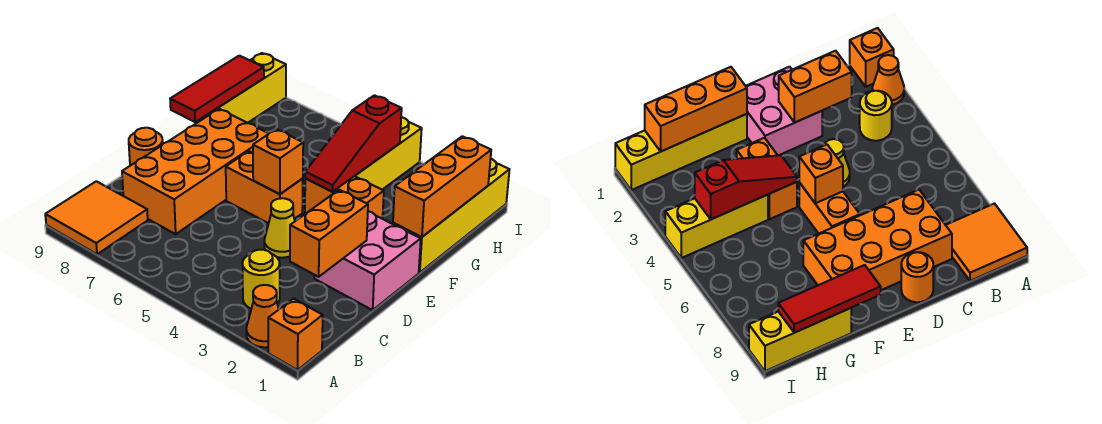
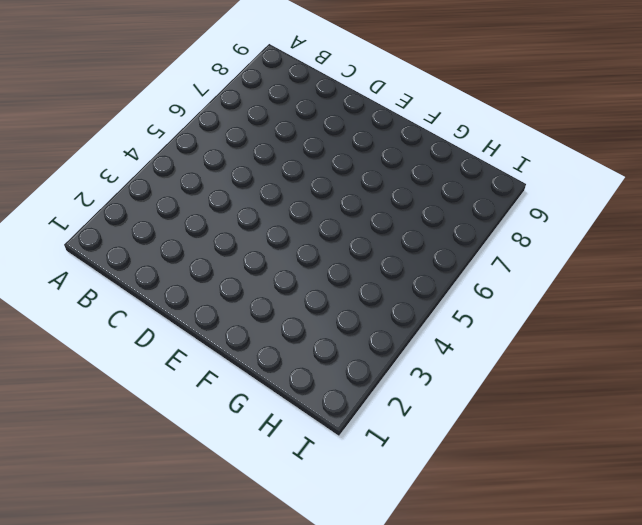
none -> orange 1x1 brick [268,299,323,370]
none -> orange 1x1 cone [246,285,279,347]
none -> orange 2x2 tile [45,181,148,254]

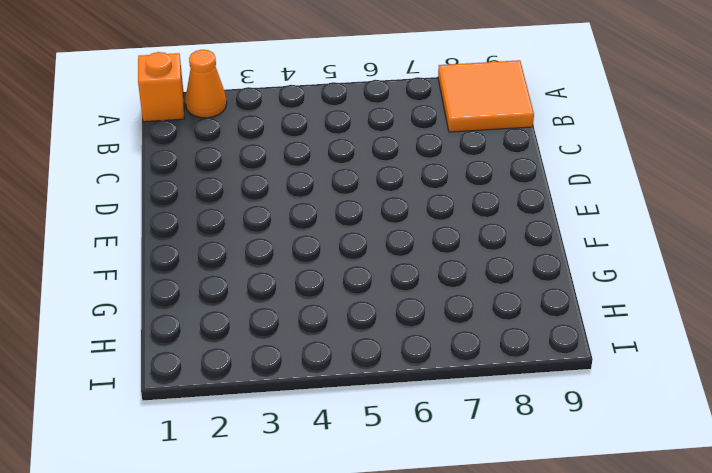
none -> yellow 1x1 round brick [242,250,280,309]
none -> orange 2x4 brick [122,109,269,234]
none -> pink 2x2 brick [314,211,421,310]

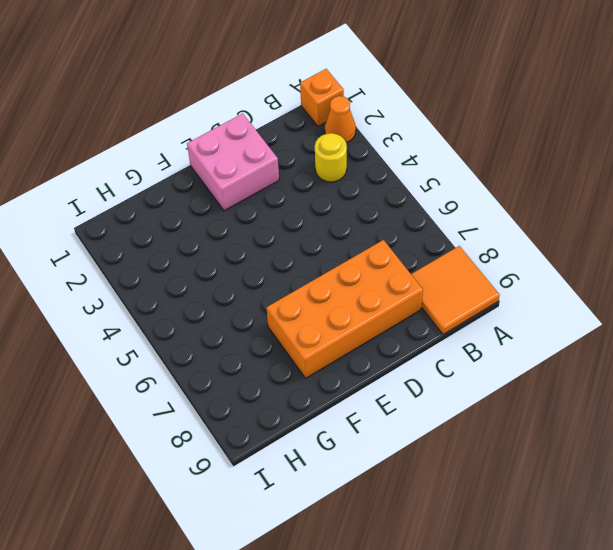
none -> yellow 1x1 cone [264,198,295,258]
none -> orange 1x1 round brick [129,128,163,166]
none -> orange 1x2 brick [226,151,303,223]

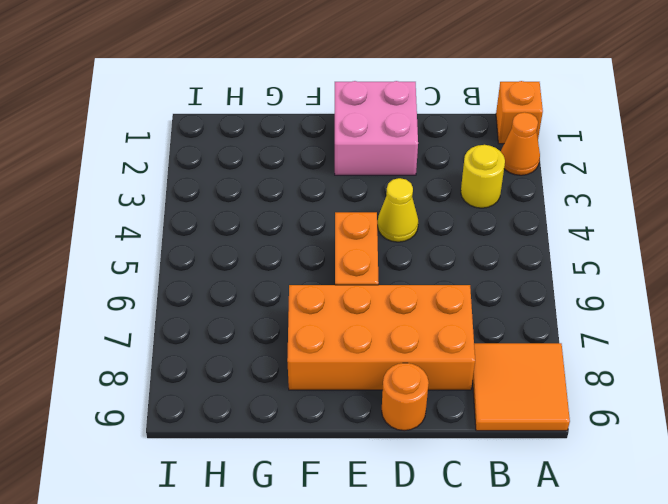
none -> yellow 1x4 brick [393,159,510,273]
none -> orange 1x2 brick [305,176,384,219]
none -> yellow 1x3 brick [355,117,422,190]

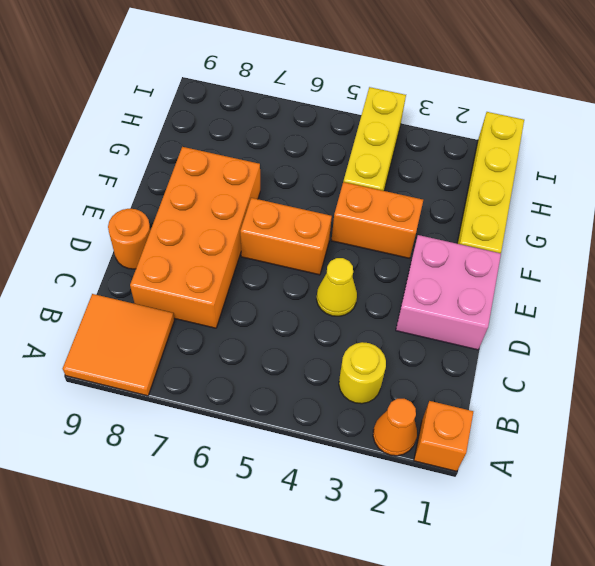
none -> yellow 1x3 brick [195,53,286,124]
none -> orange 1x2 brick [290,190,368,277]
none -> orange 1x1 brick [253,129,303,194]

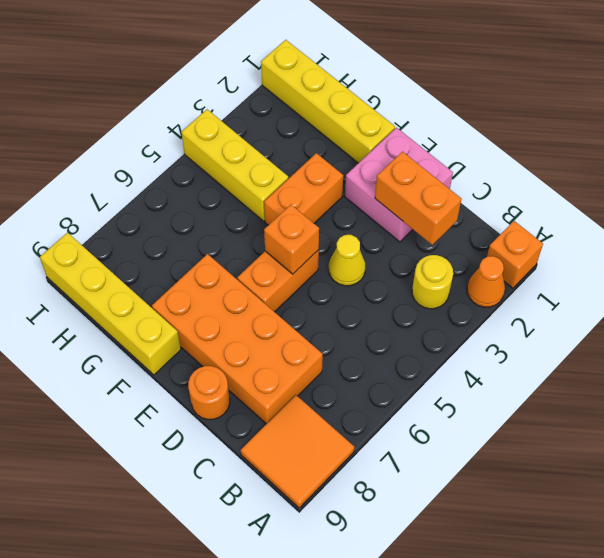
yellow 1x4 brick [40,233,181,375] -> yellow 1x3 brick [195,53,286,124]
none -> orange 1x3 brick [393,136,491,237]
none -> red 1x3 slope [305,95,402,192]
none -> red 1x3 tile [170,56,264,122]

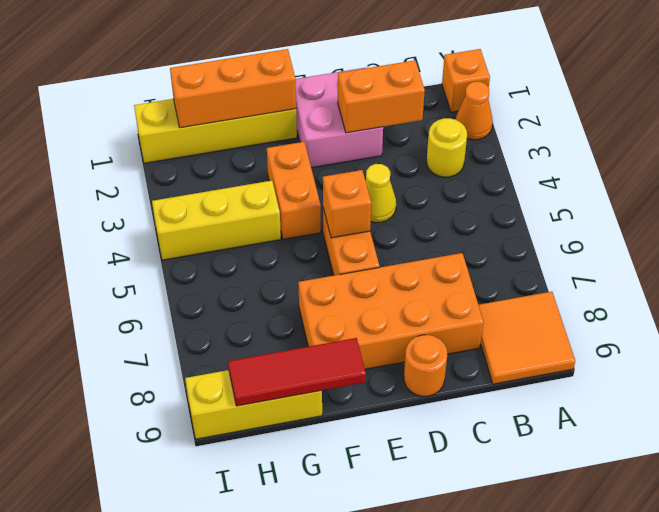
none -> red 1x3 slope [305,95,402,192]

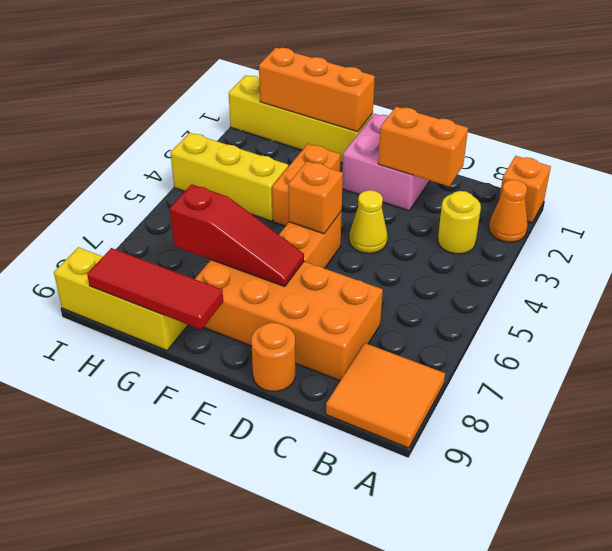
red 1x3 slope [170,184,304,287] -> red 1x3 slope moved to [305,95,402,192]

